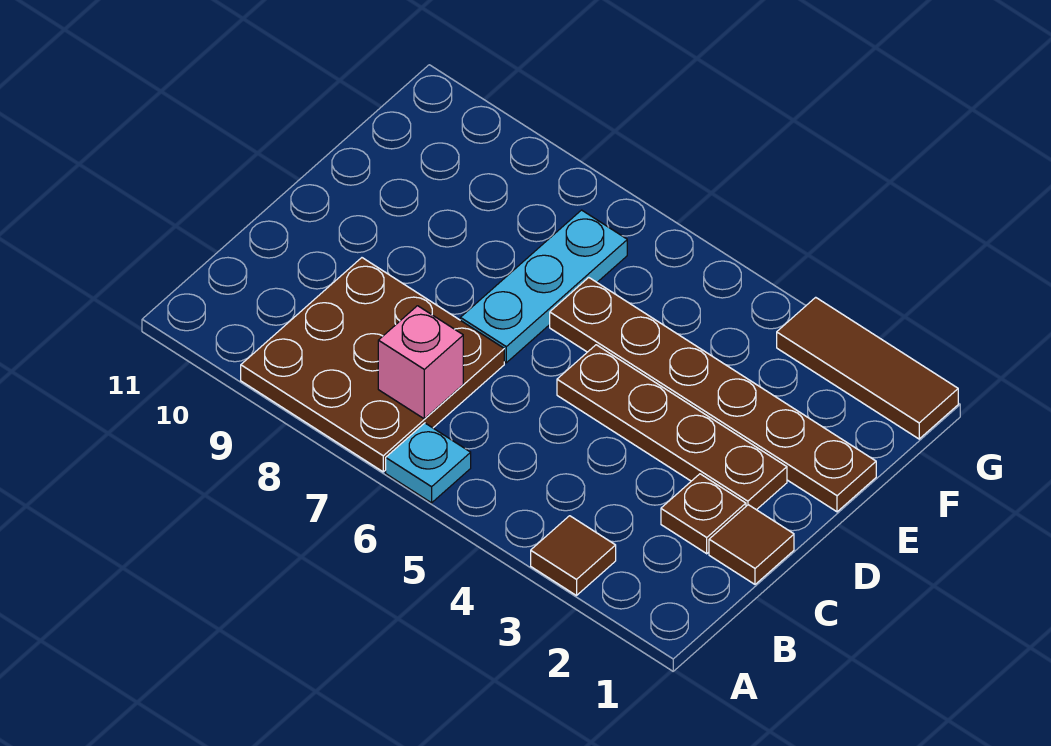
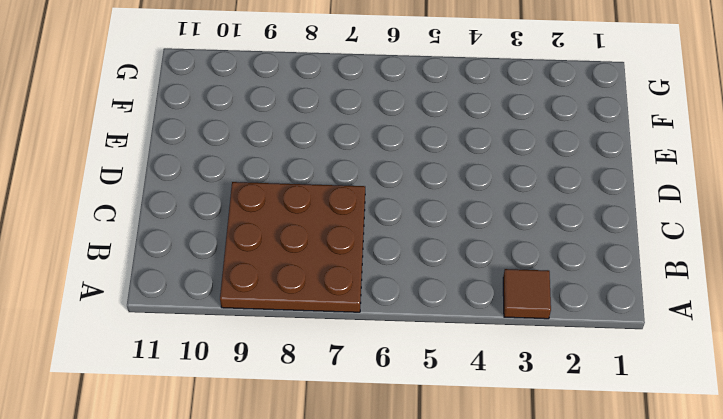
none -> cyan 1x1 plate [386,423,471,503]
none -> brown 1x1 tile [709,505,794,584]

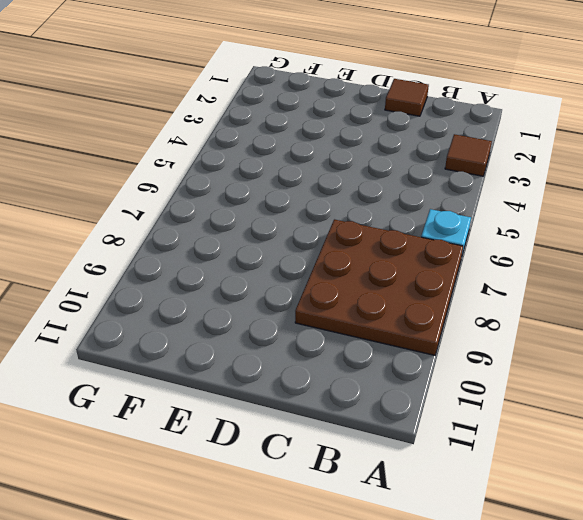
none -> brown 1x1 plate [661,474,746,554]
none -> brown 1x4 plate [557,345,787,510]

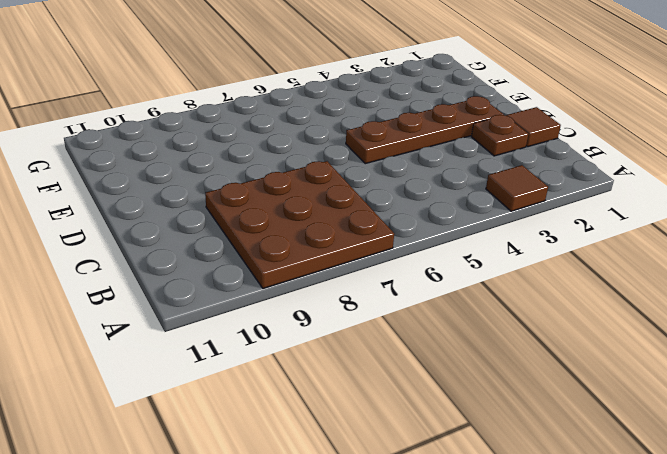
none -> cyan 1x1 plate [386,423,471,503]
none -> cyan 1x3 plate [460,210,627,363]

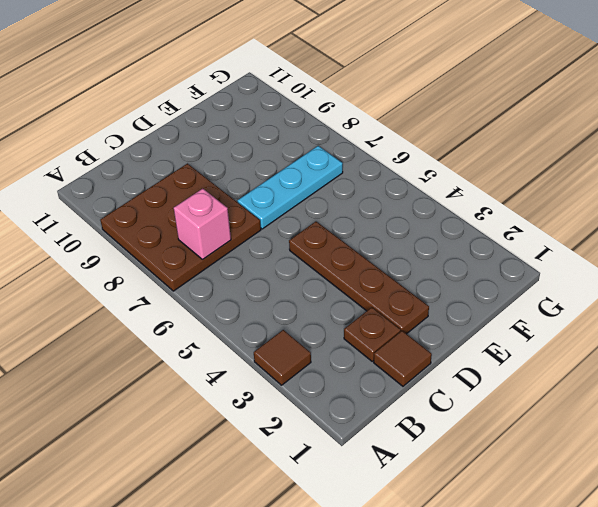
none -> cyan 1x1 plate [386,423,471,503]
none -> brown 1x6 plate [550,278,876,512]

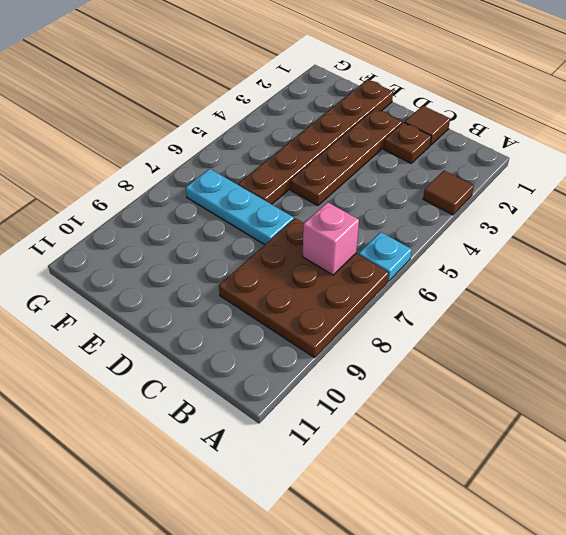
none -> brown 1x3 tile [777,297,958,439]

